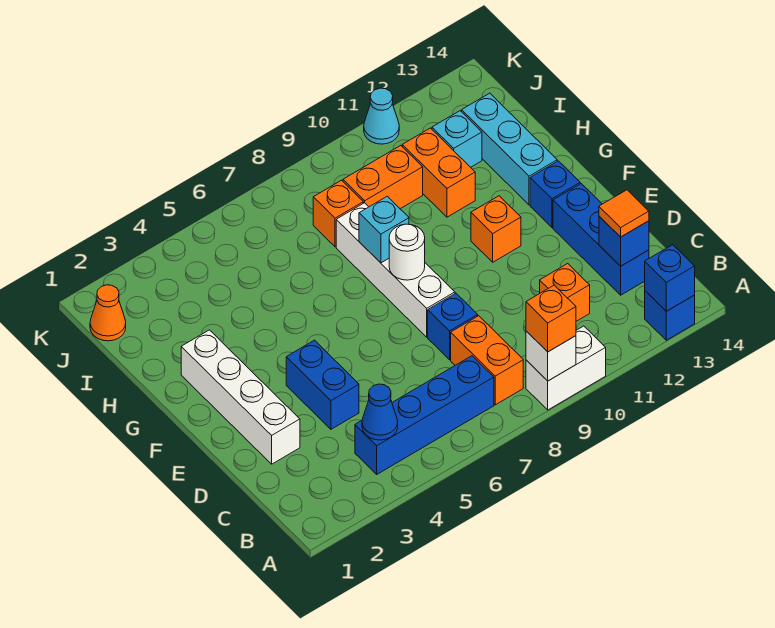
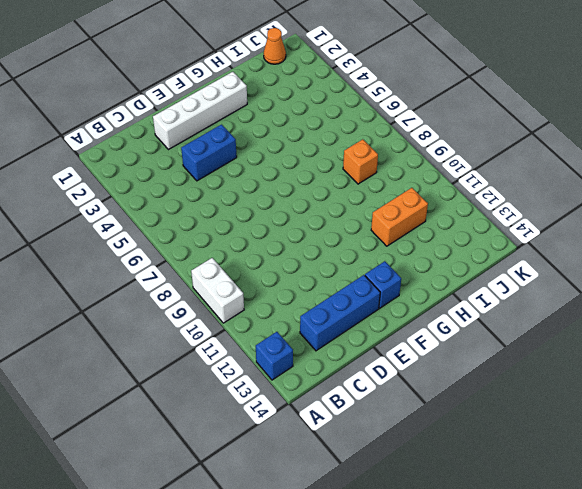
none -> blue 1x4 brick [355,356,494,474]
none -> orange 1x2 brick [451,316,523,405]
none -> orange 1x1 brick [540,264,590,321]

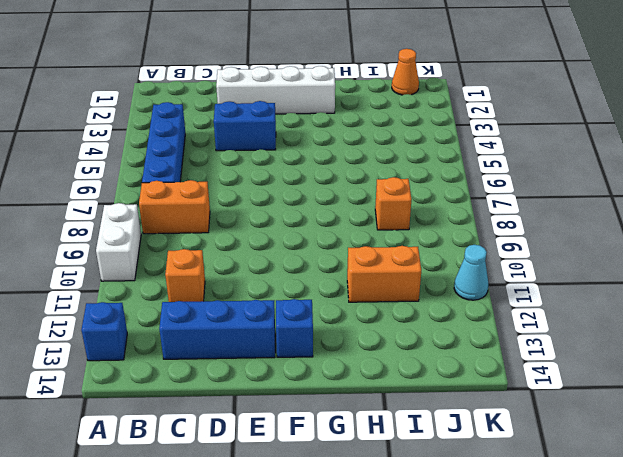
none -> blue 1x1 brick [428,293,478,360]
none -> white 1x4 brick [336,203,455,337]
none -> orange 1x1 brick [471,196,521,262]

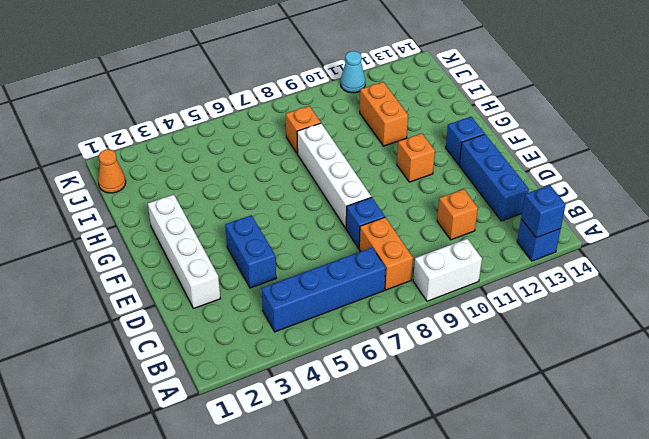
none -> cyan 1x3 brick [462,93,557,205]
none -> orange 1x2 brick [343,146,423,209]
none -> cyan 1x1 brick [432,111,482,167]

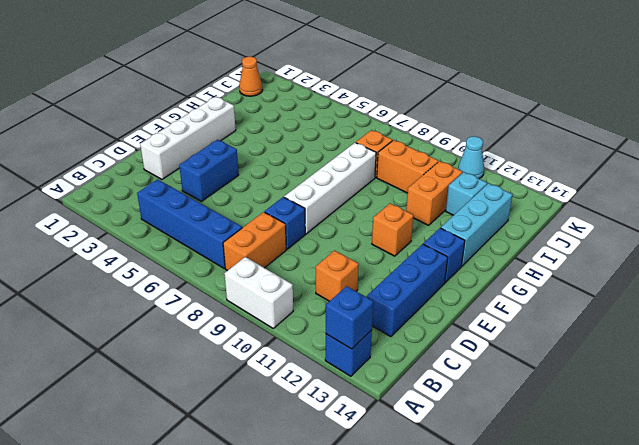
none -> white 1x1 brick [526,331,576,381]
none -> blue 1x1 cone [362,384,398,440]
none -> blue 1x1 brick [599,216,649,266]

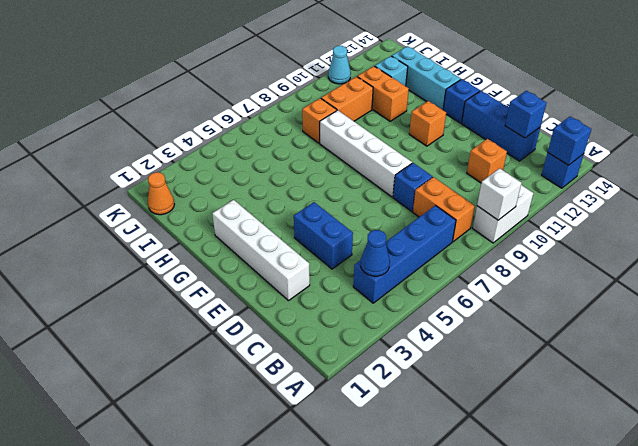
none -> white 1x1 round brick [389,224,425,280]
none -> cyan 1x1 brick [359,196,409,263]
none -> orange 1x1 brick [526,285,576,352]

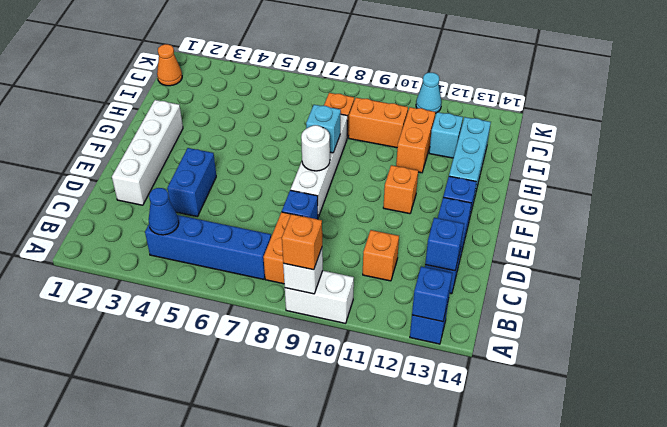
none -> orange 1x1 tile [599,190,649,237]

